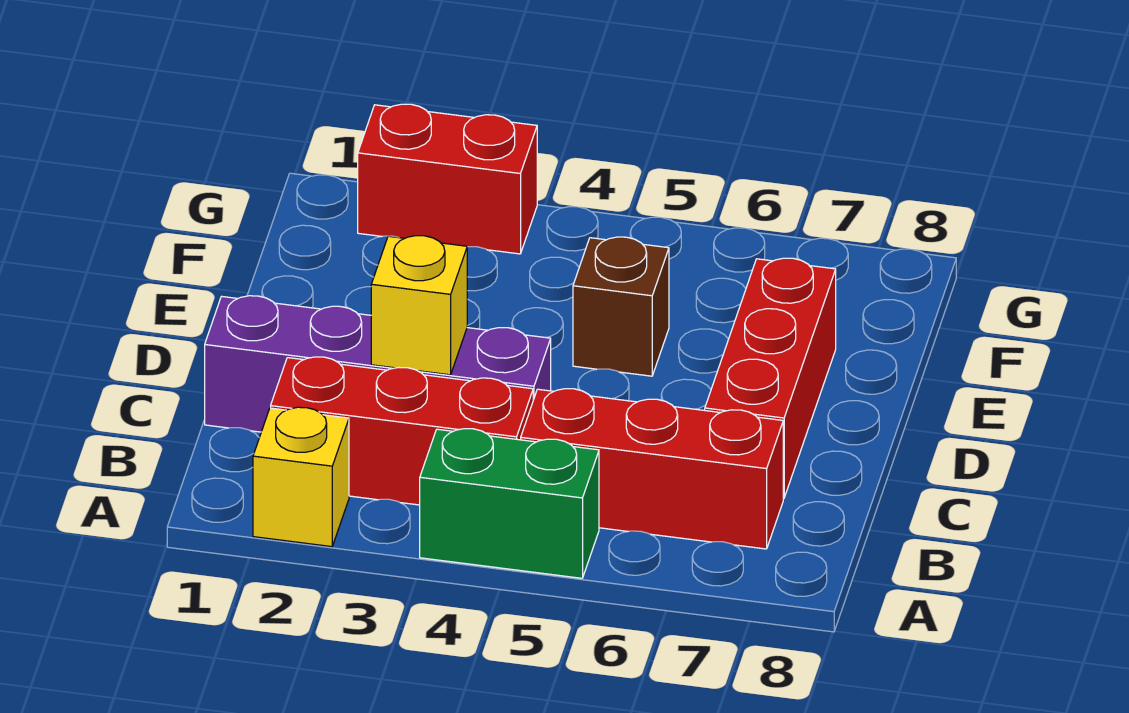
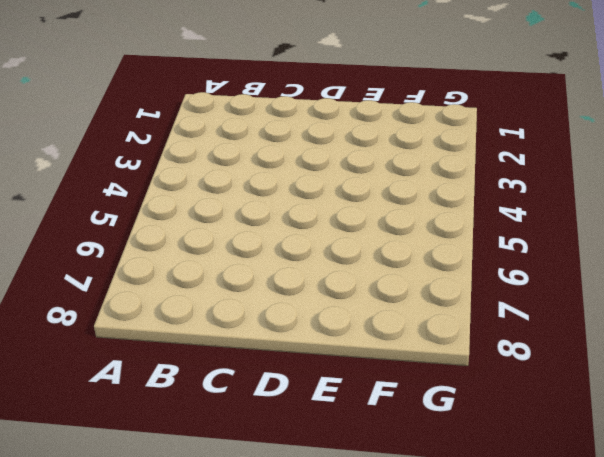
none -> yellow 1x1 brick [253,407,349,547]
none -> green 1x2 brick [420,429,599,578]

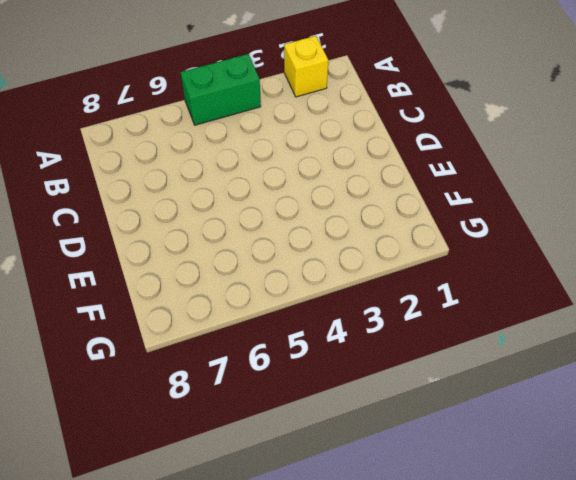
none -> red 1x3 brick [271,357,533,505]
none -> red 1x3 brick [521,389,783,549]

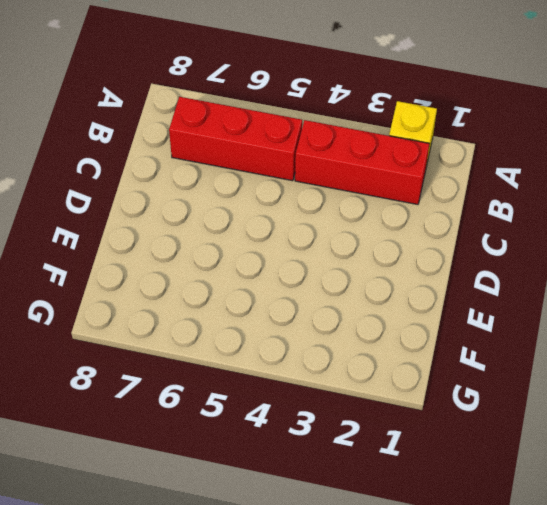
none -> green 1x2 brick [420,429,599,578]
none -> purple 1x4 brick [205,296,551,432]

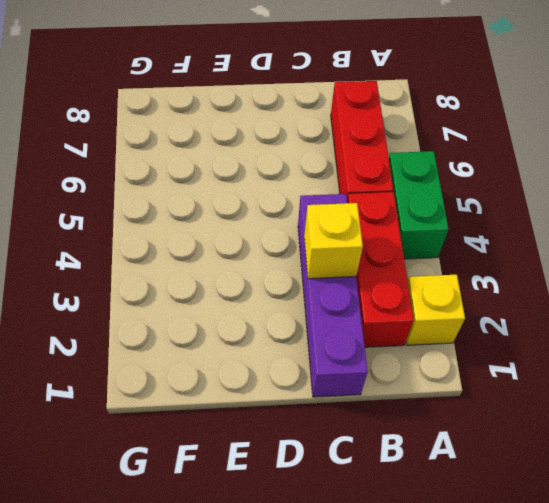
none -> red 1x3 brick [705,258,836,498]
none -> brown 1x1 brick [573,237,669,376]

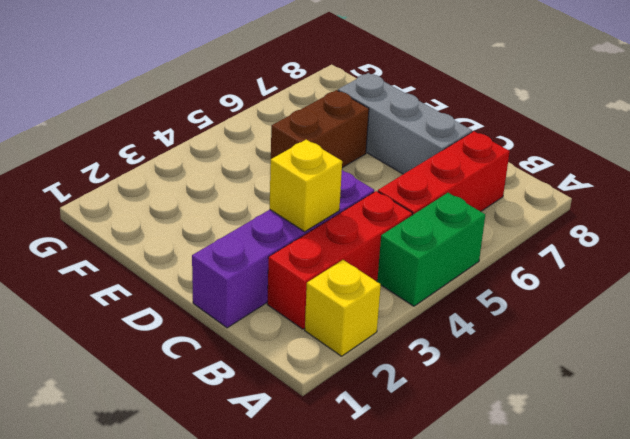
grey 1x3 brick [338,73,472,174] -> red 1x3 brick [705,258,836,498]
brown 1x2 brick [271,90,369,168] -> brown 1x1 brick [573,237,669,376]
none -> red 1x2 brick [358,104,537,254]

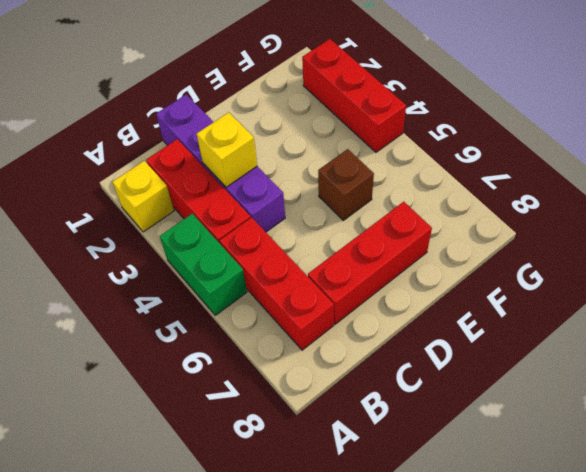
red 1x3 brick [302,39,406,152] -> red 1x2 brick [358,104,537,254]

